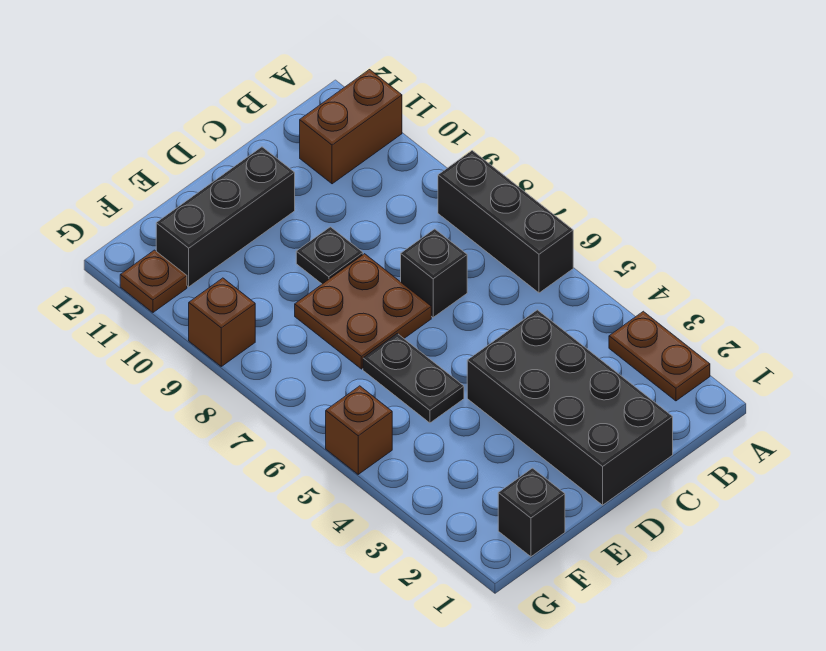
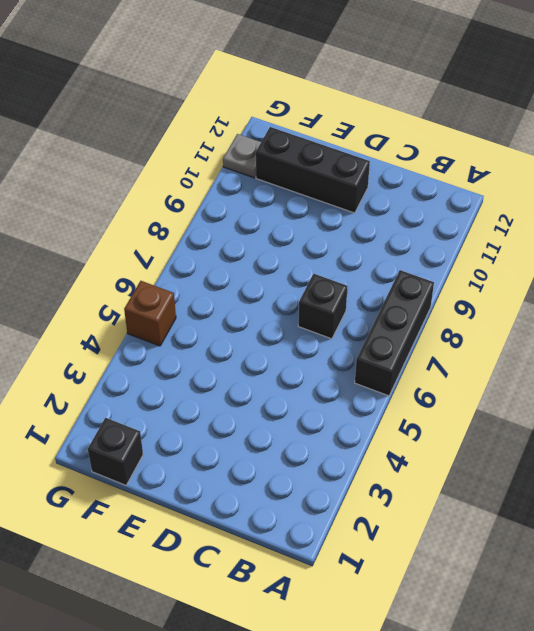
grey 1x1 plate [223,134,261,178] -> brown 1x1 plate [120,250,187,312]
none -> brown 1x2 plate [609,311,710,401]
none -> brown 1x2 brick [300,70,402,184]
none -> black 2x4 brick [467,310,673,505]

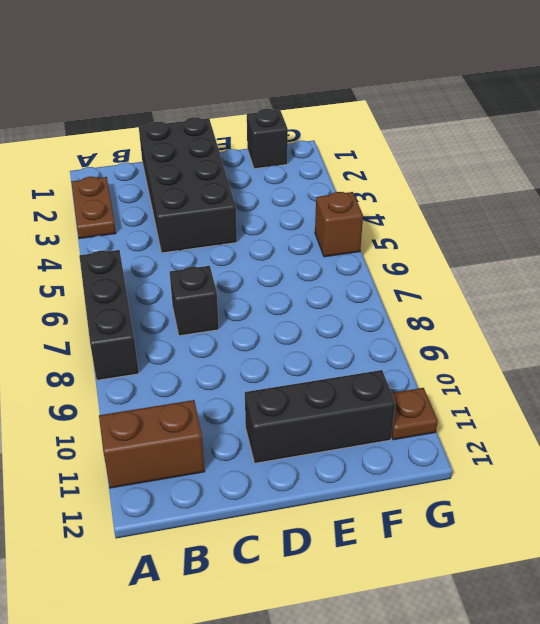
none -> brown 2x2 plate [295,254,431,369]
none -> black 1x1 plate [296,227,363,284]
none -> black 1x2 plate [363,334,464,423]

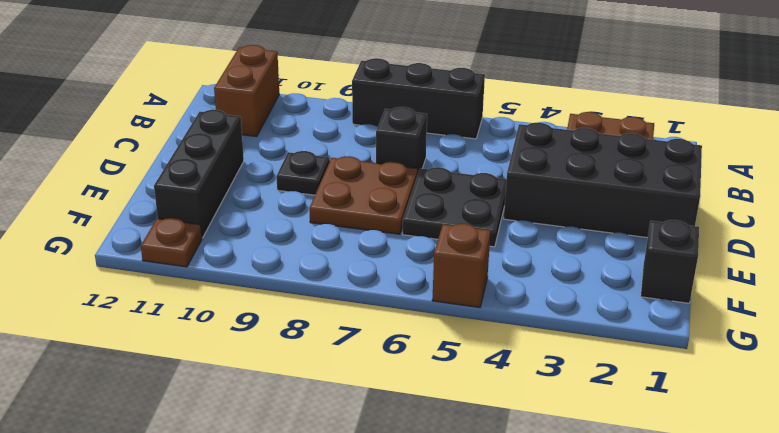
black 2x2 plate [402,167,507,247] -> black 1x2 plate [363,334,464,423]
none -> brown 1x1 brick [189,278,255,366]

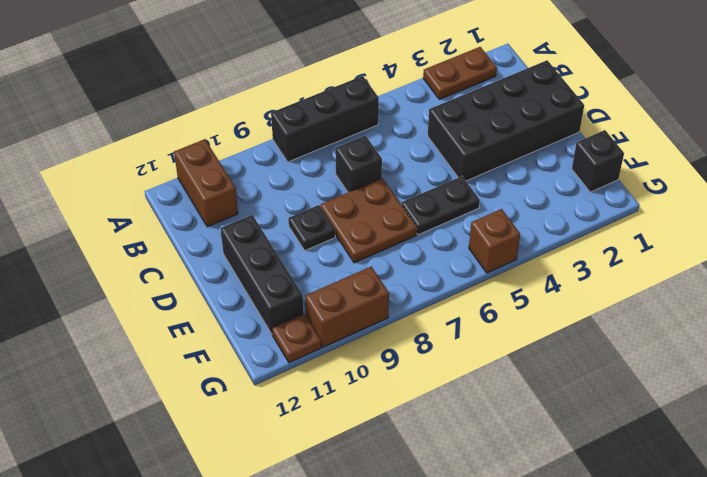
brown 1x2 brick [305,267,389,347] -> brown 1x1 brick [189,278,255,366]

